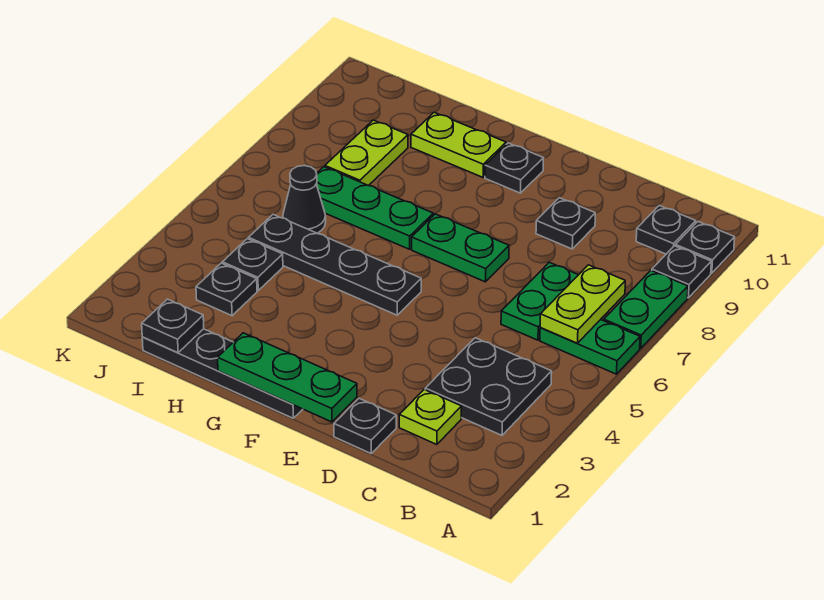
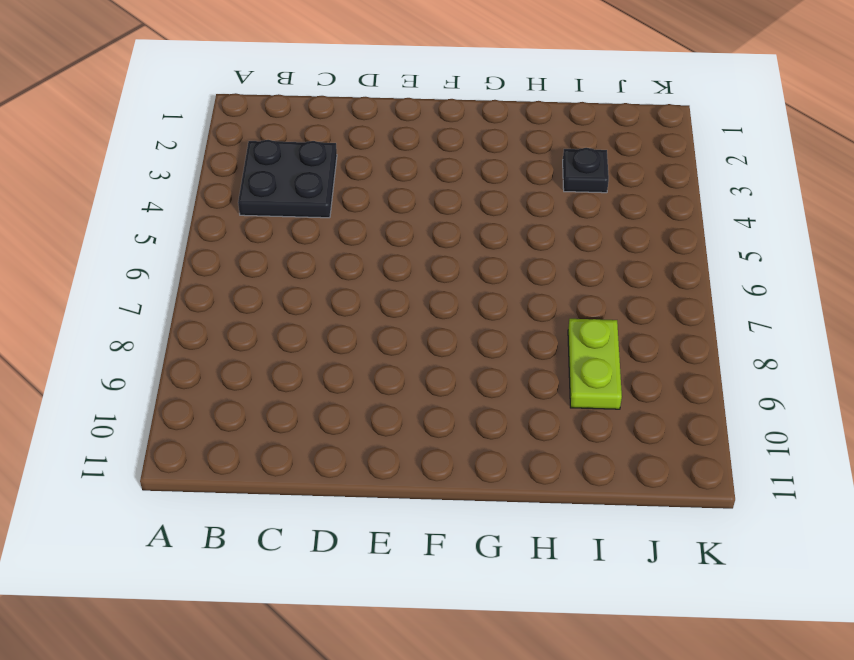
none -> green 1x2 plate [540,320,640,374]
none -> green 1x2 plate [604,271,688,348]
none -> black 1x1 plate [652,246,711,298]

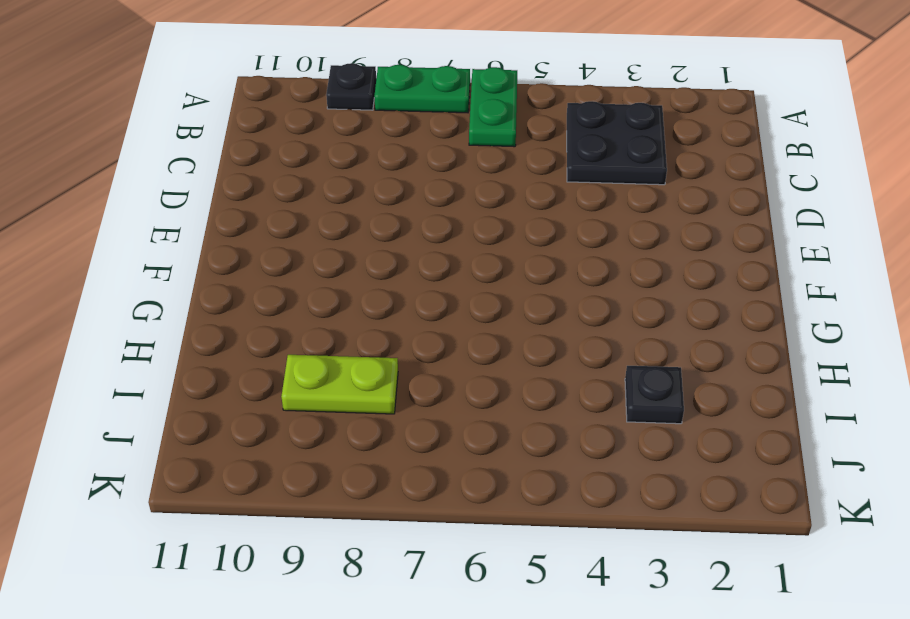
none -> black 1x1 plate [675,222,735,273]
none -> black 1x1 plate [636,206,696,254]
none -> lime 1x1 plate [399,390,462,445]

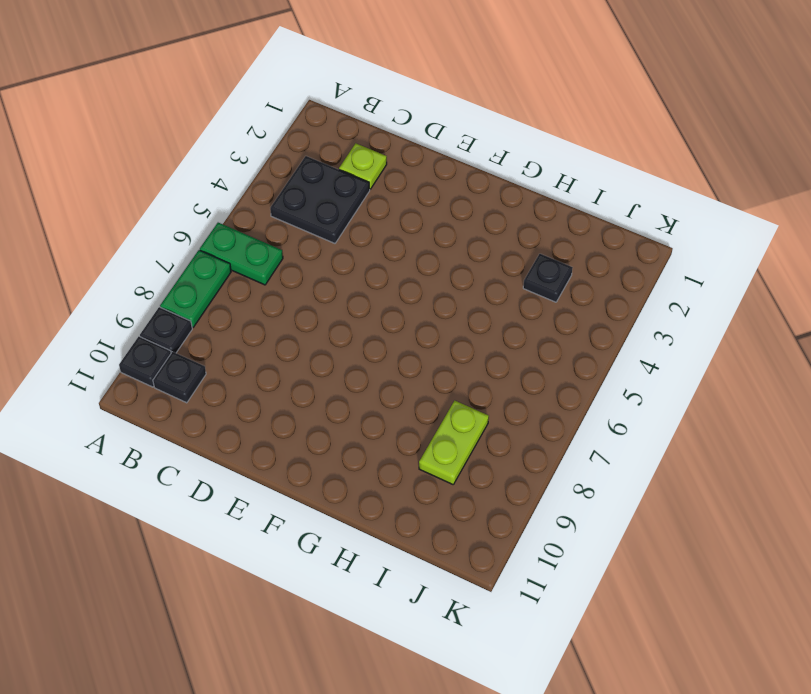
none -> green 1x2 plate [501,262,578,340]
none -> black 1x1 plate [334,398,396,453]
none -> black 1x1 plate [536,198,595,249]

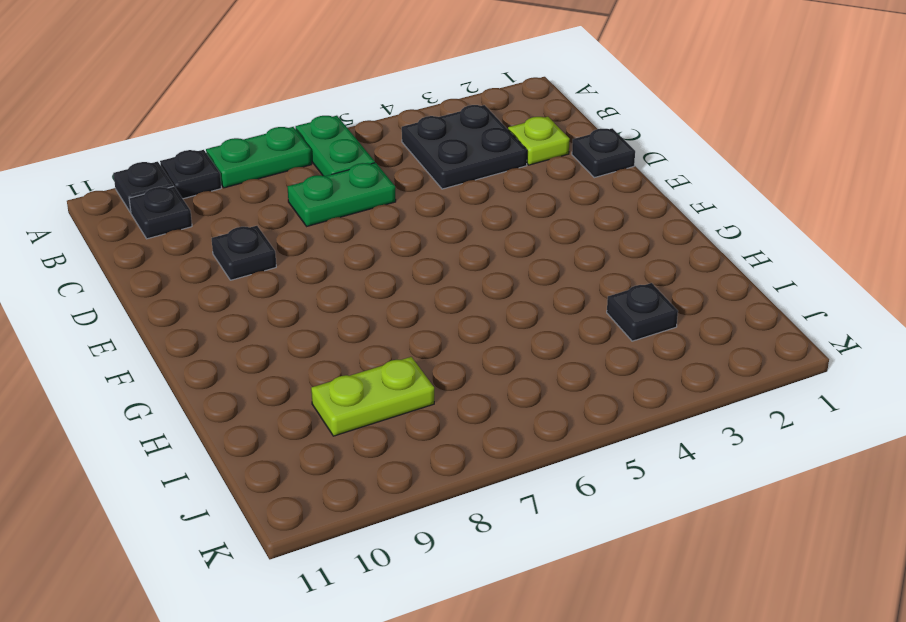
none -> green 1x2 plate [412,214,509,282]
none -> black 1x4 plate [142,329,303,418]
none -> black 1x4 plate [249,214,421,315]

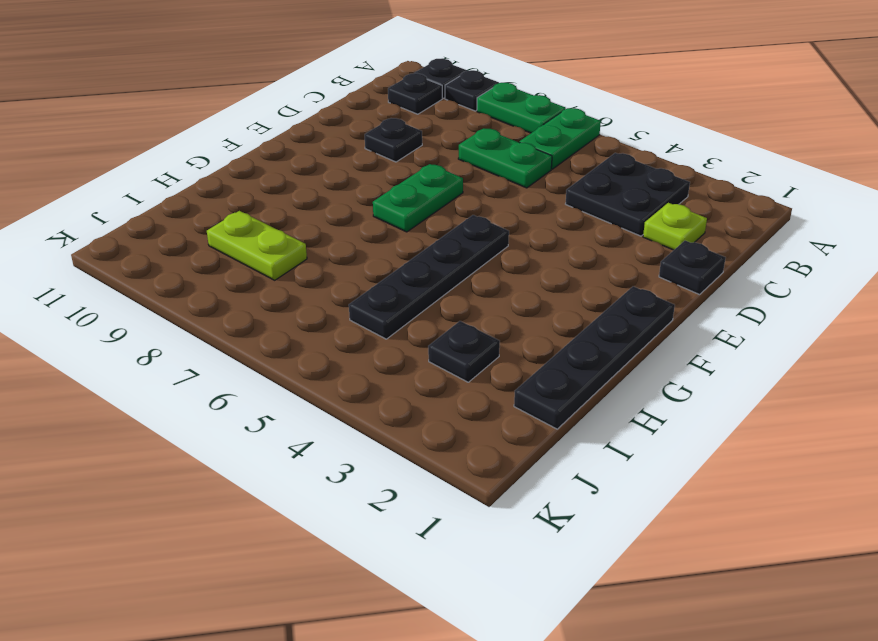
none -> black 1x1 plate [485,143,544,193]
none -> green 1x3 plate [316,167,433,249]
none -> lime 1x2 plate [411,112,506,177]

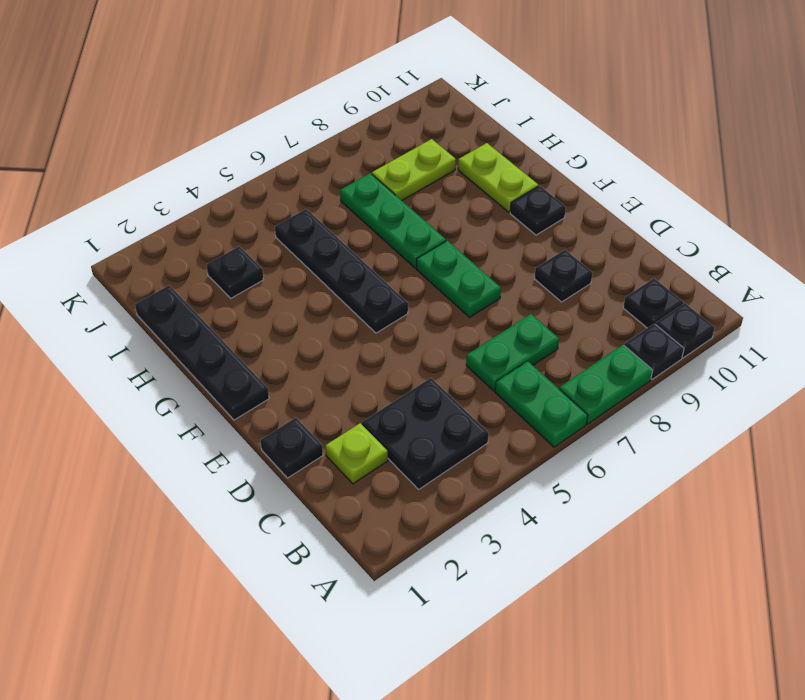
none -> black 1x1 plate [222,239,283,290]
none -> black 1x1 cone [283,166,326,233]
none -> lime 1x2 plate [540,265,625,343]

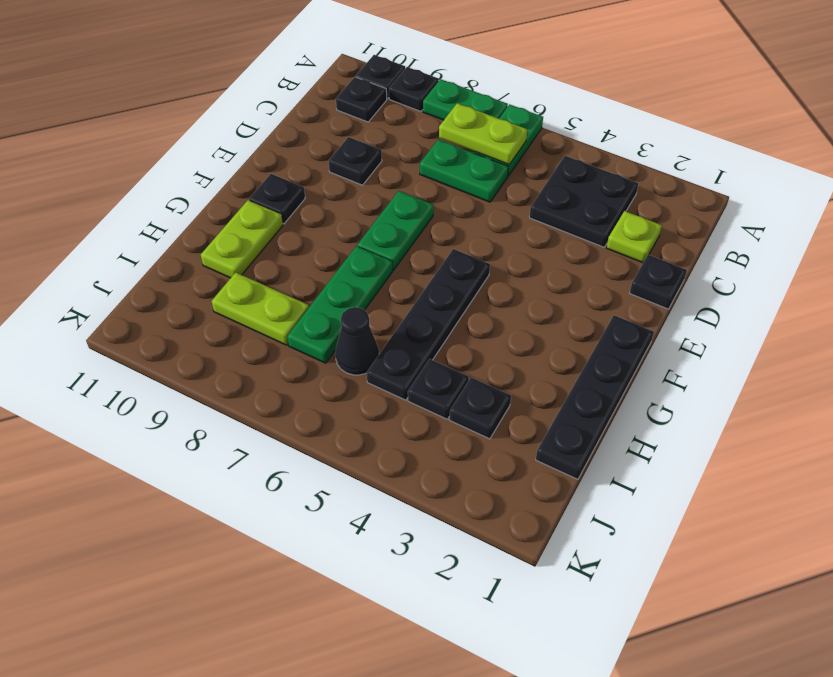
none -> green 1x3 plate [218,333,357,422]
none -> black 1x1 plate [142,299,204,353]

